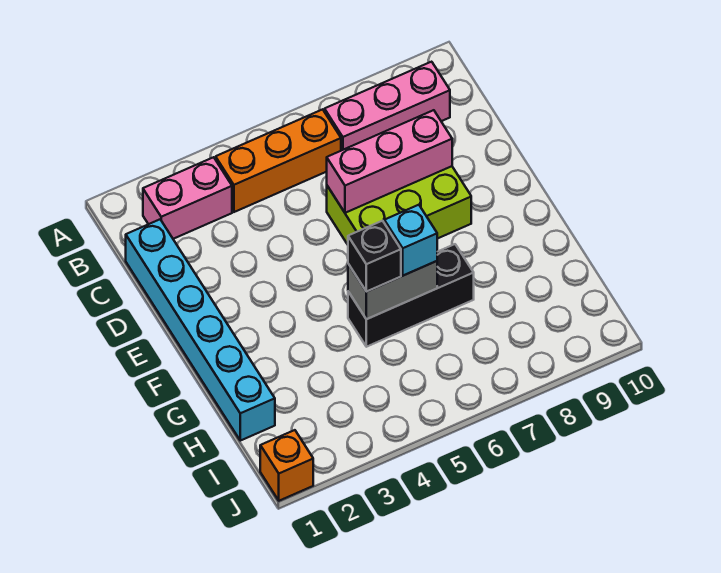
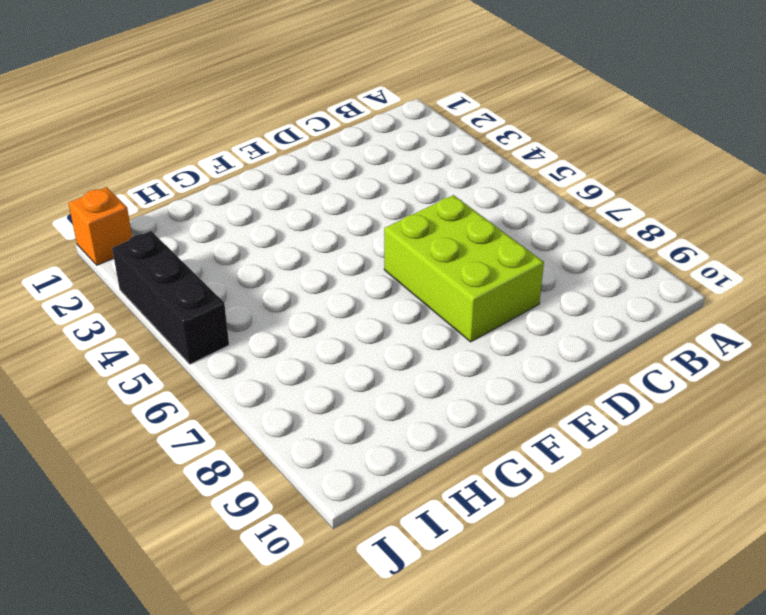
black 1x3 brick [112,231,229,364] -> black 1x3 brick moved to [348,244,474,347]
none -> pink 1x2 brick [143,157,232,239]
none -> orange 1x3 brick [216,109,341,212]

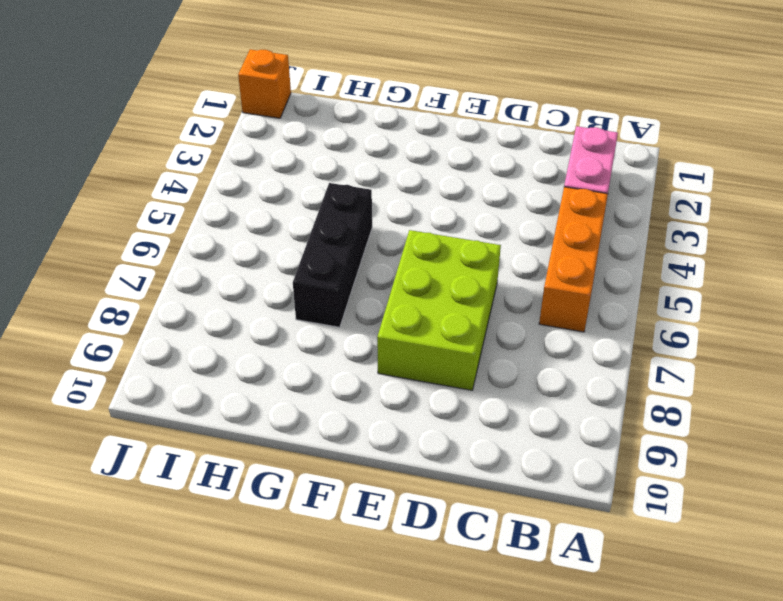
none -> pink 1x3 brick [325,62,450,151]
none -> cyan 1x6 brick [126,220,275,441]

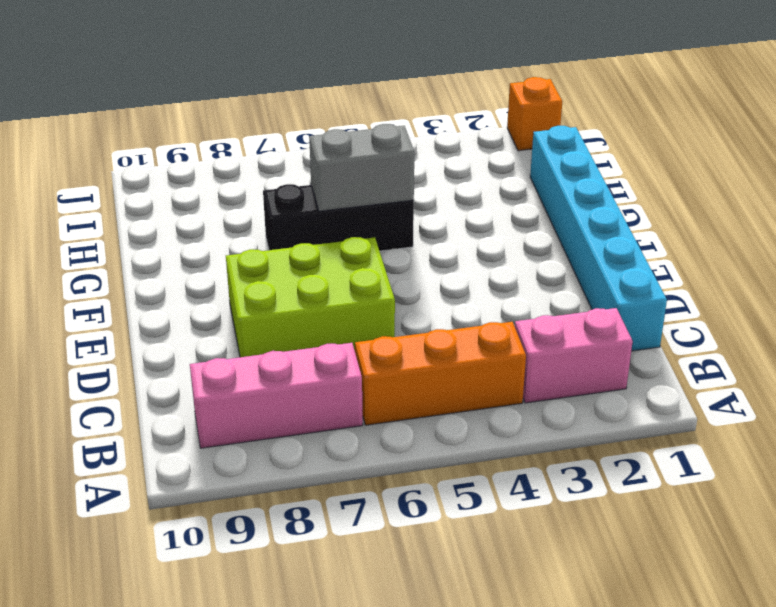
none -> pink 1x3 brick [327,110,452,213]
none -> black 1x1 brick [348,221,401,292]

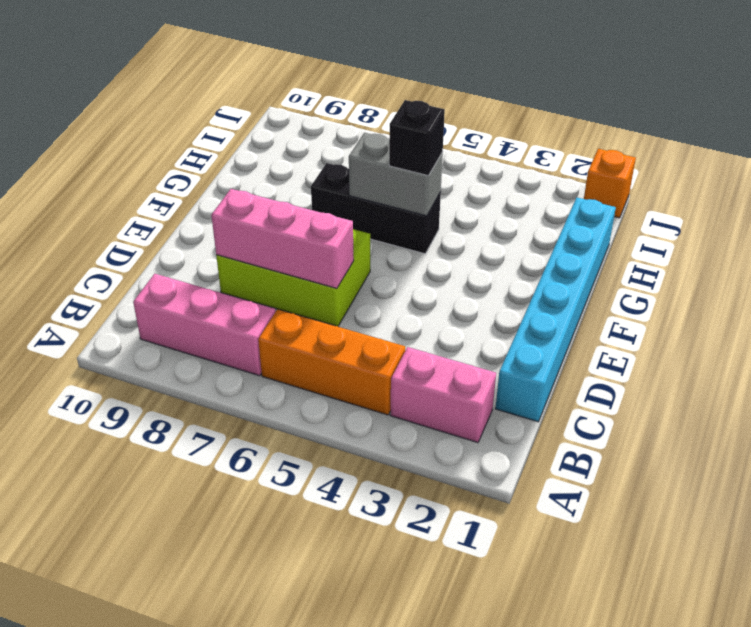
none -> cyan 1x1 brick [384,205,437,276]

